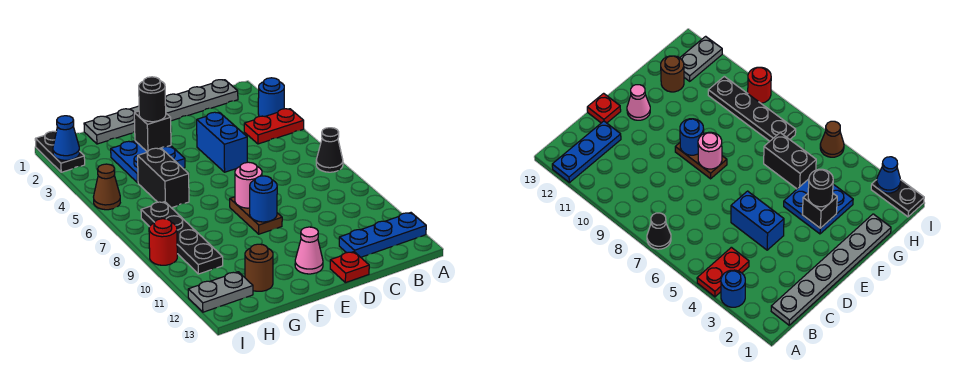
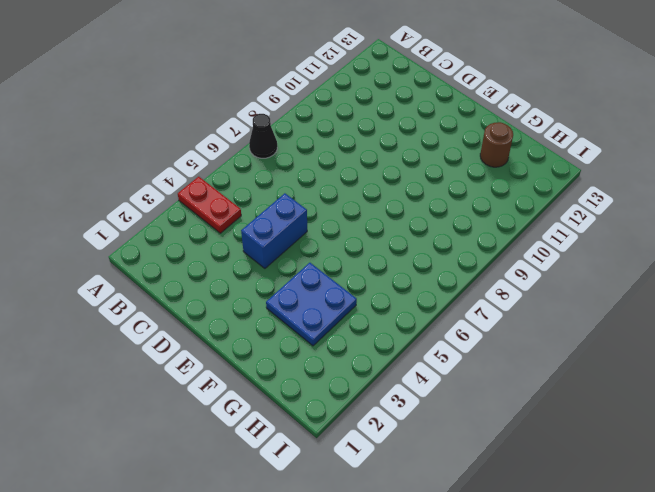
none -> blue 1x1 round brick [258,78,284,117]
none -> blue 1x3 plate [339,213,426,257]
none -> grey 1x6 plate [84,80,238,144]

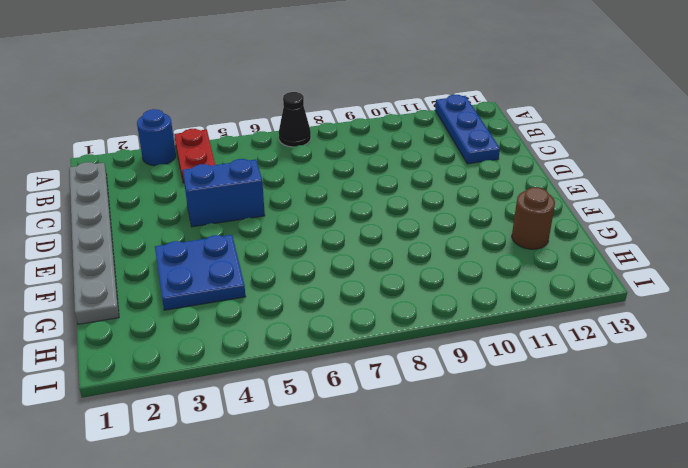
none -> red 1x1 plate [330,252,369,283]
none -> brown 1x2 plate [230,197,282,234]
none -> pink 1x1 cone [295,227,323,274]

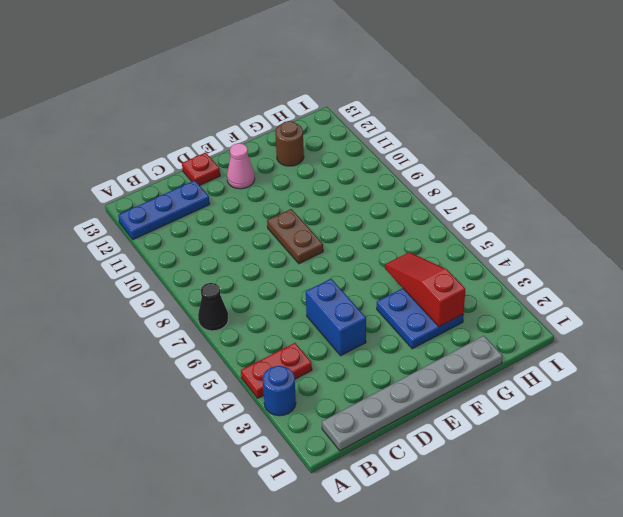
red 1x3 slope [385,252,465,327] -> none
none -> black 1x2 brick [138,148,189,208]
none -> black 1x4 plate [141,202,223,274]
none -> grey 1x2 plate [188,272,253,312]

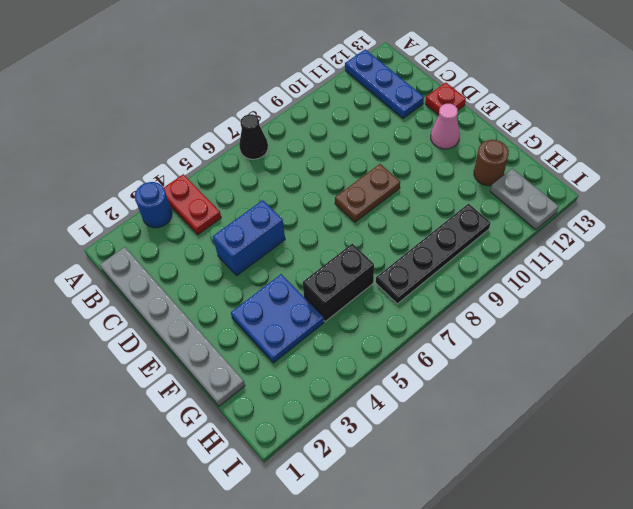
none -> black 1x2 plate [35,131,85,172]
none -> brown 1x1 cone [94,164,120,210]
none -> red 1x1 round brick [149,219,177,265]

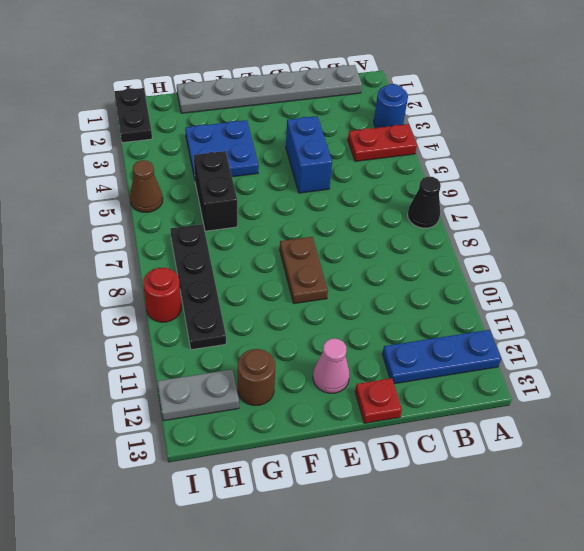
none -> pink 1x1 round brick [235,162,262,208]
none -> blue 1x1 round brick [250,176,277,222]
none -> black 1x1 brick [134,111,171,152]

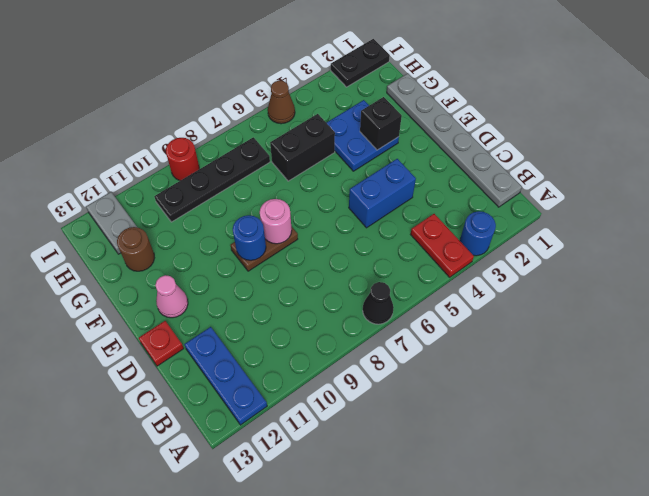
none -> blue 1x1 cone [53,116,80,160]
none -> black 1x1 round brick [139,77,166,122]

